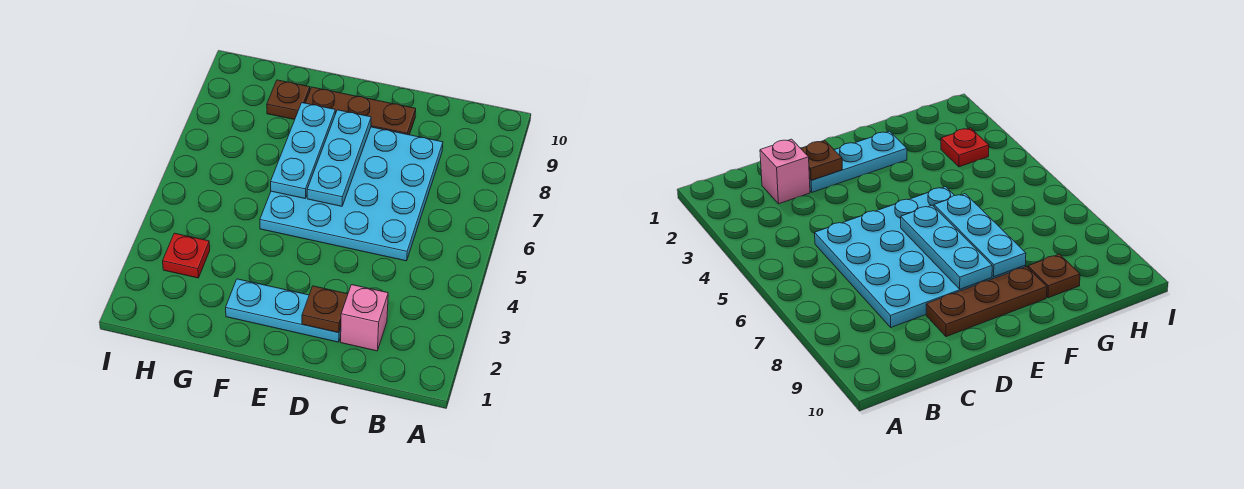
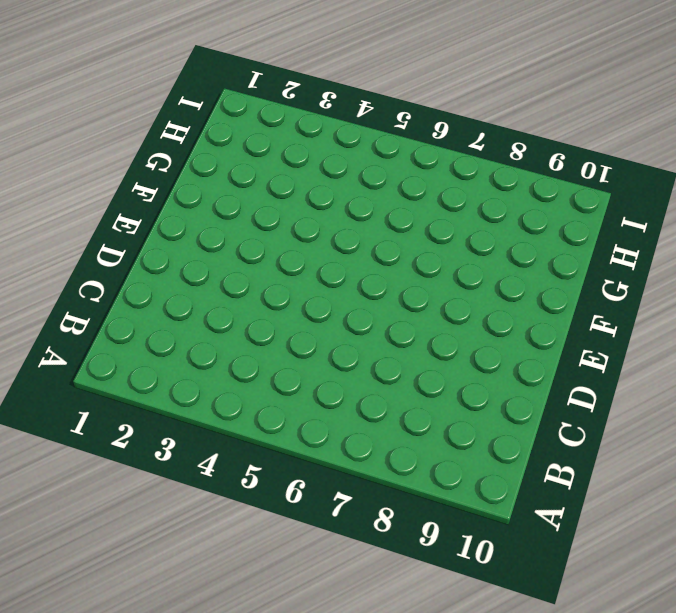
none -> pink 1x1 brick [341,285,388,351]
none -> cyan 4x4 plate [260,127,443,261]

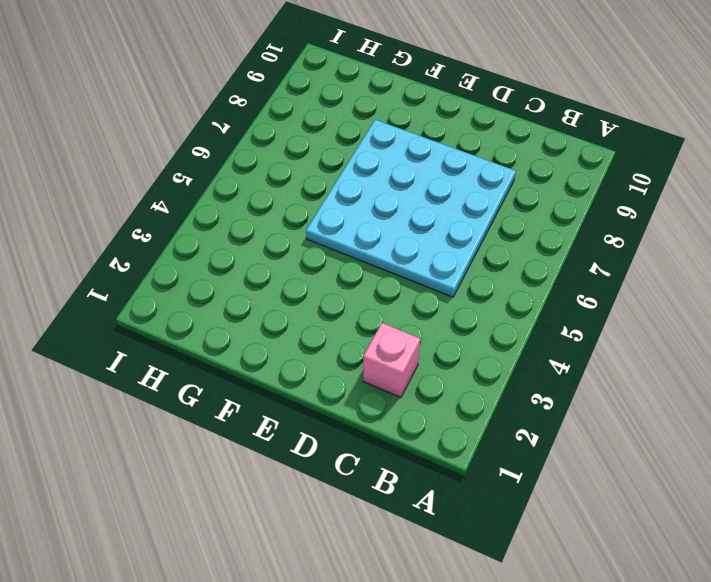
none -> cyan 1x3 plate [226,279,341,342]
none -> brown 1x3 plate [305,87,416,135]

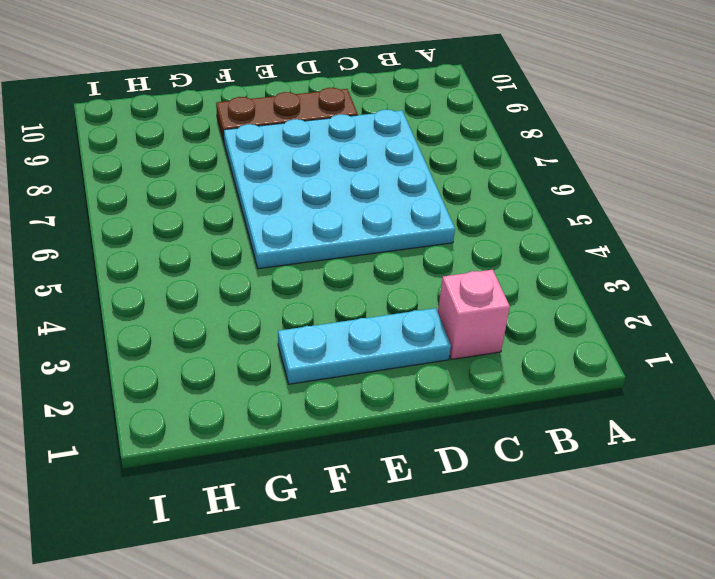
none -> brown 1x1 plate [267,80,310,120]
none -> red 1x1 plate [163,233,210,278]

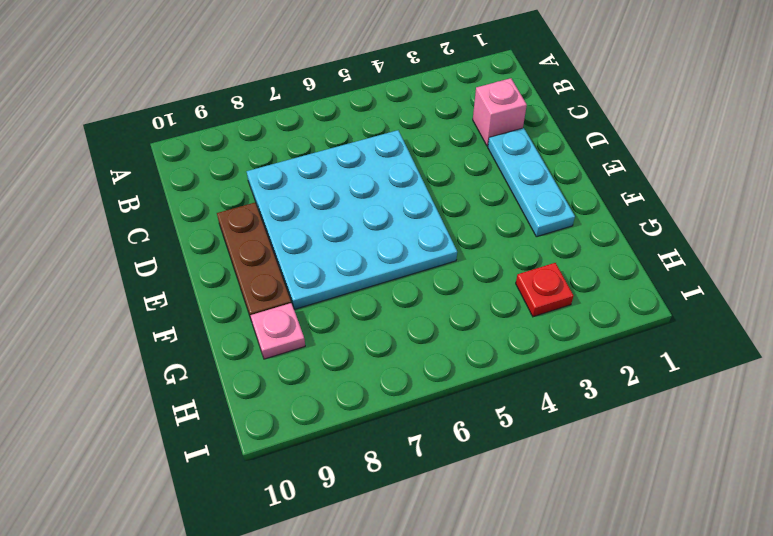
pink 1x1 plate [250,303,305,359] -> brown 1x1 plate [267,80,310,120]
none -> brown 1x1 plate [302,286,348,333]
none -> cyan 1x3 plate [307,110,371,206]

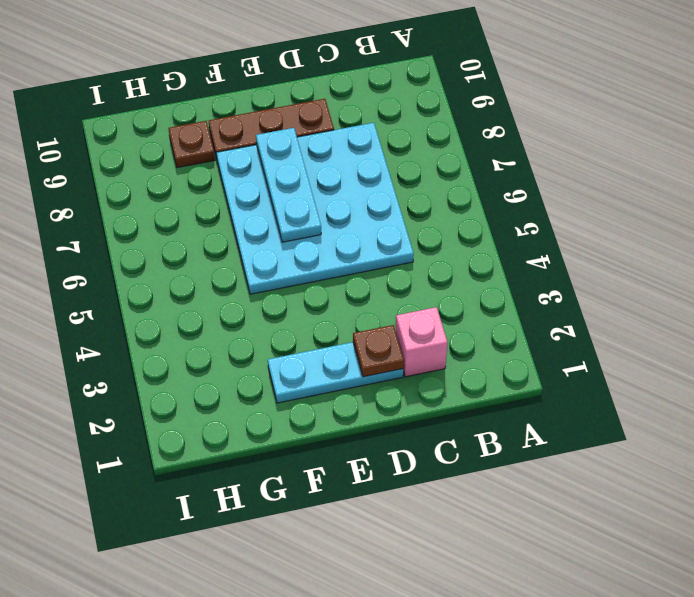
none -> red 1x1 plate [163,233,210,278]
none -> cyan 1x3 plate [271,103,335,198]

